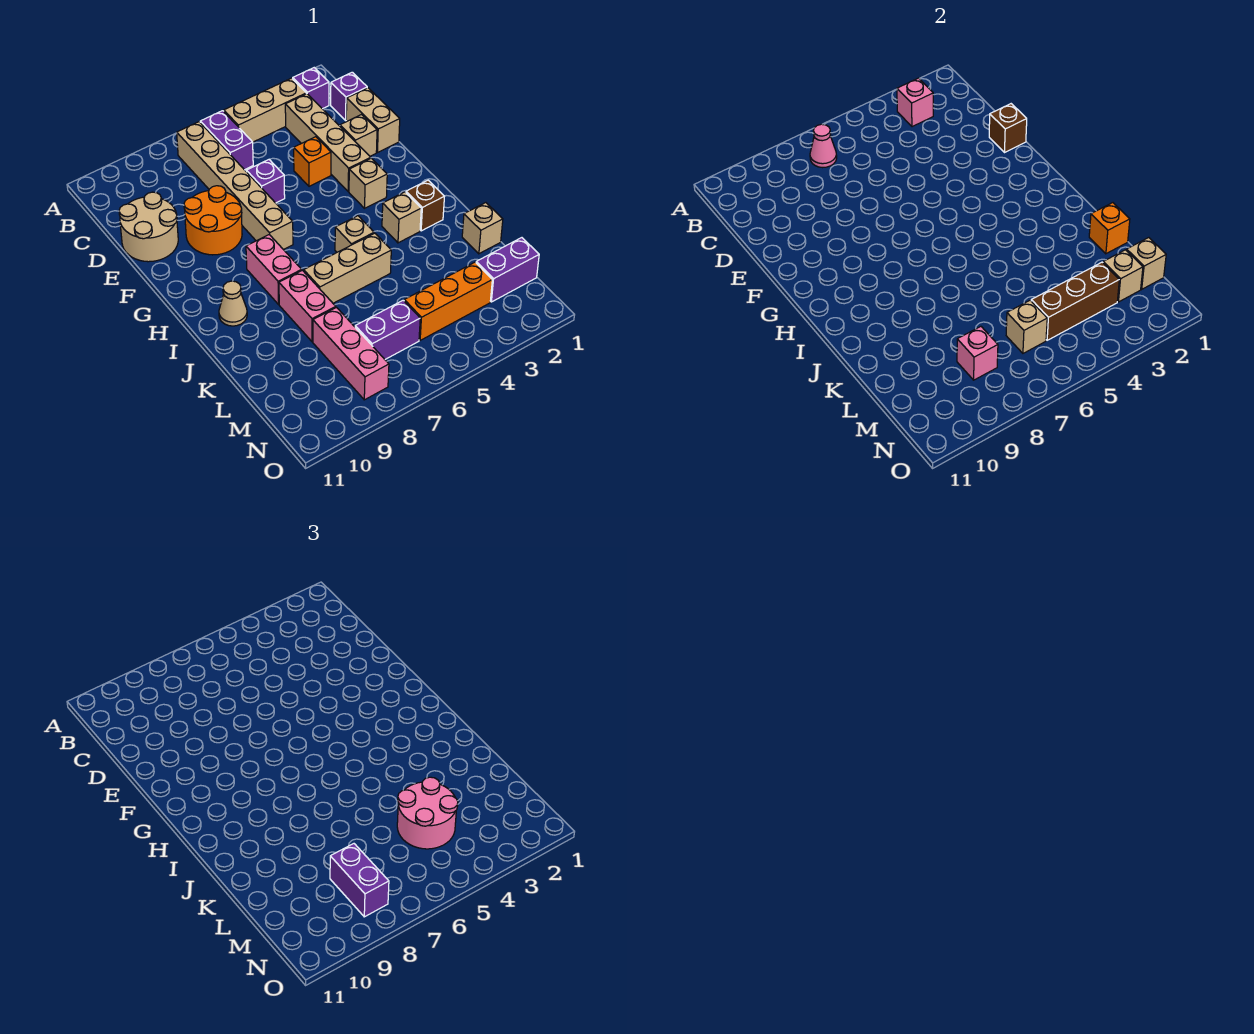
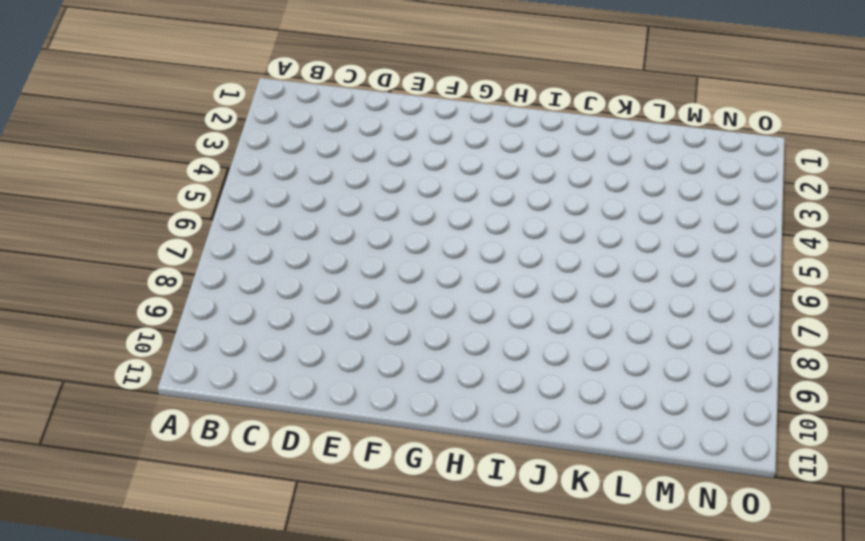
none -> purple 1x1 brick [292,68,329,109]
none -> tan 1x3 brick [224,78,306,142]
none -> purple 1x2 brick [200,111,253,170]
none -> tan 1x6 brick [177,122,293,250]

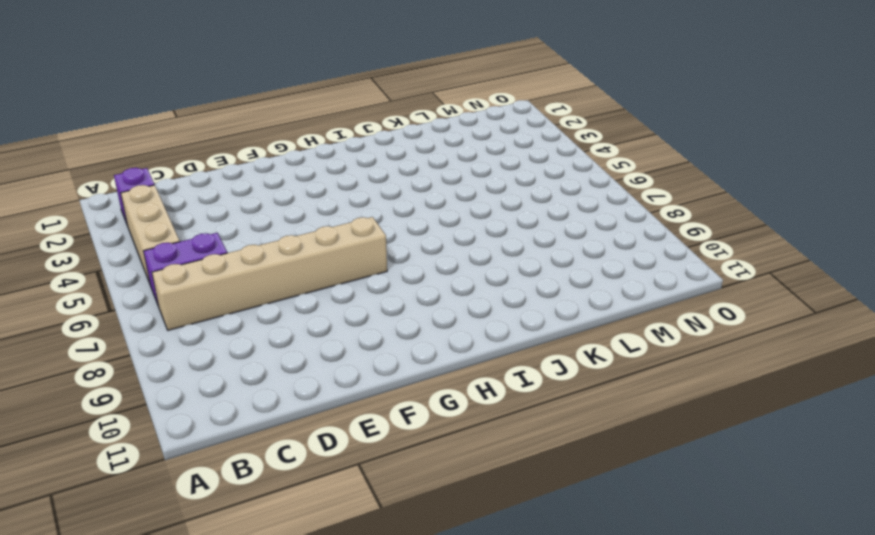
none -> purple 1x1 brick [331,72,367,120]
none -> tan 1x4 brick [285,94,371,191]
none -> tan 1x2 brick [346,88,400,152]
none -> tan 2x2 round brick [119,192,178,262]

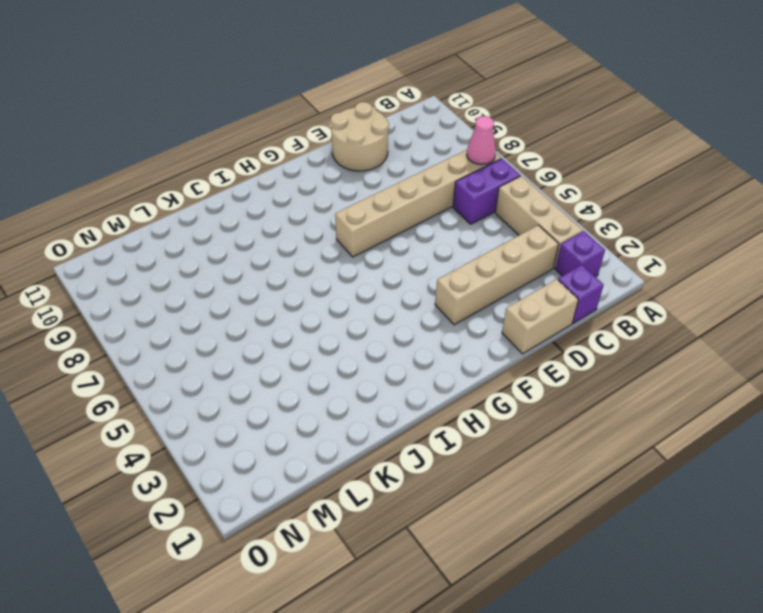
none -> tan 1x1 brick [340,115,377,156]
none -> orange 1x1 brick [294,137,331,186]
none -> purple 1x1 brick [247,160,285,203]
none -> orange 2x2 round brick [184,186,242,255]

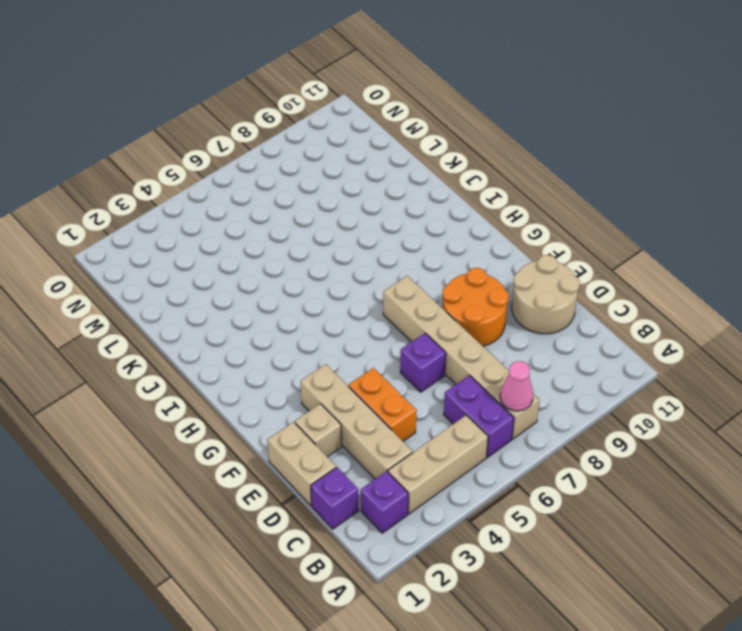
orange 1x2 brick [349,368,417,441] -> orange 1x1 brick [294,137,331,186]
none -> tan 1x1 brick [349,158,387,208]
none -> pink 1x2 brick [246,235,302,304]
none -> brown 1x1 brick [406,180,444,231]
none -> tan 1x1 brick [382,192,421,243]

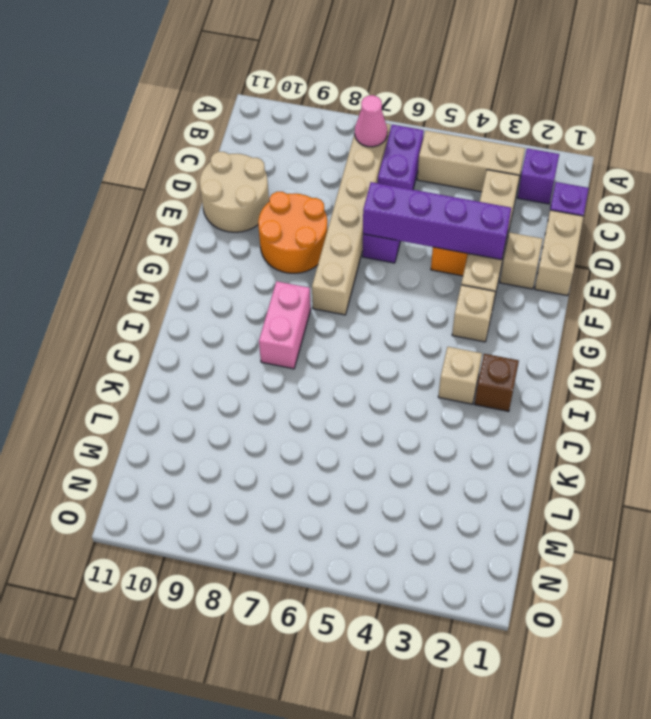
purple 1x4 brick [363,182,511,260] -> none
none -> tan 1x1 brick [335,216,374,252]
none -> tan 1x1 cone [219,281,247,326]
none -> tan 1x3 brick [304,233,391,303]
none -> pink 1x2 brick [279,270,336,342]

